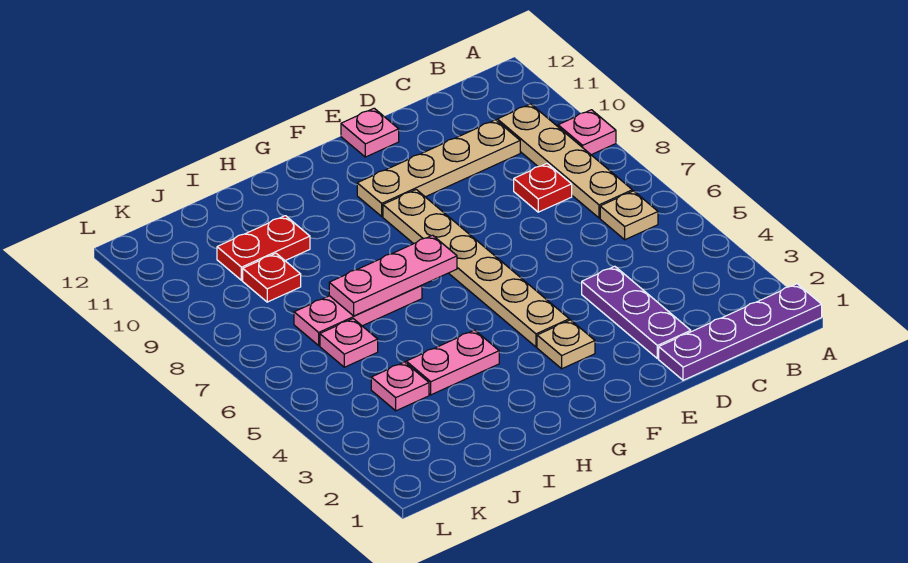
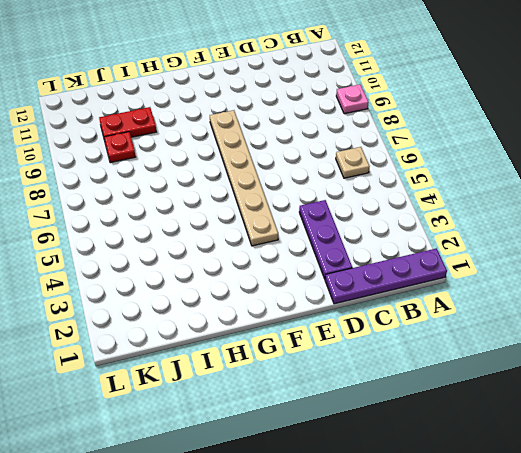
none -> tan 1x4 plate [497,104,632,218]
none -> red 1x1 plate [514,164,572,212]
none -> tan 1x4 plate [357,120,520,216]

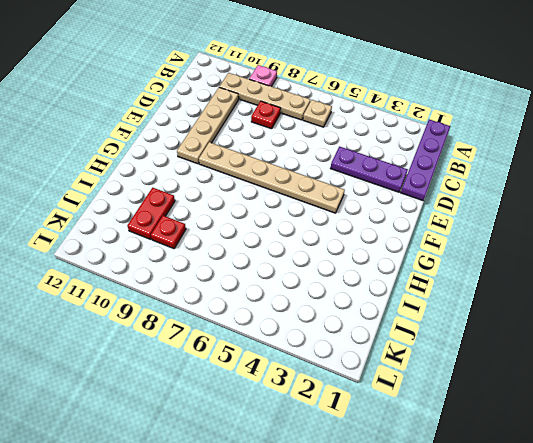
none -> pink 1x1 plate [341,108,399,157]
none -> tan 1x1 plate [537,320,595,369]
none -> pink 1x2 plate [406,330,499,395]

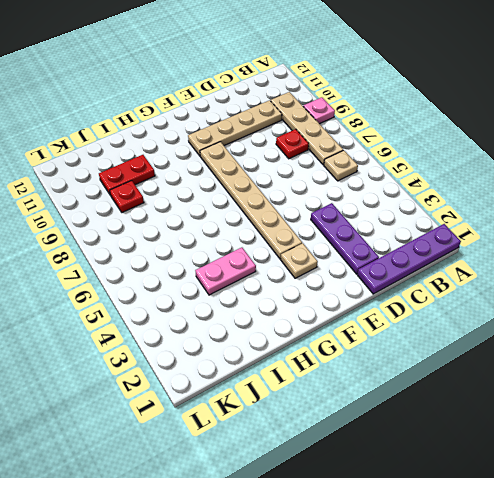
none -> pink 1x1 plate [341,108,399,157]
none -> pink 1x3 plate [294,285,422,345]
none -> pink 1x1 plate [371,362,429,411]

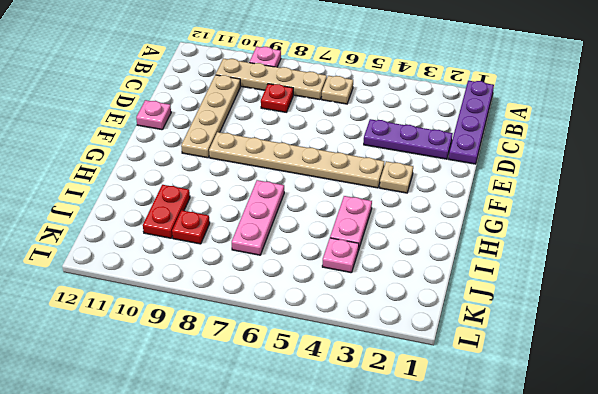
none -> pink 1x1 plate [320,319,378,367]
none -> pink 1x3 plate [329,235,457,316]

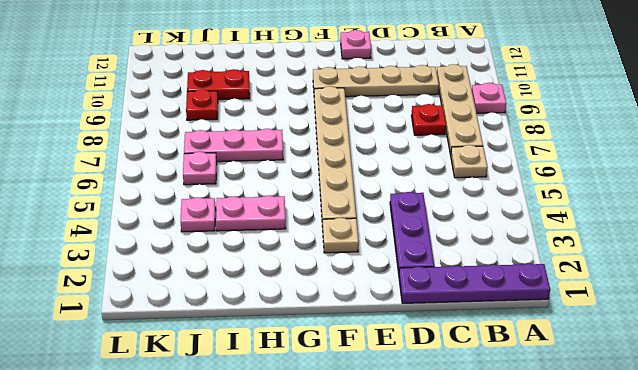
none -> pink 1x3 plate [329,235,457,316]

